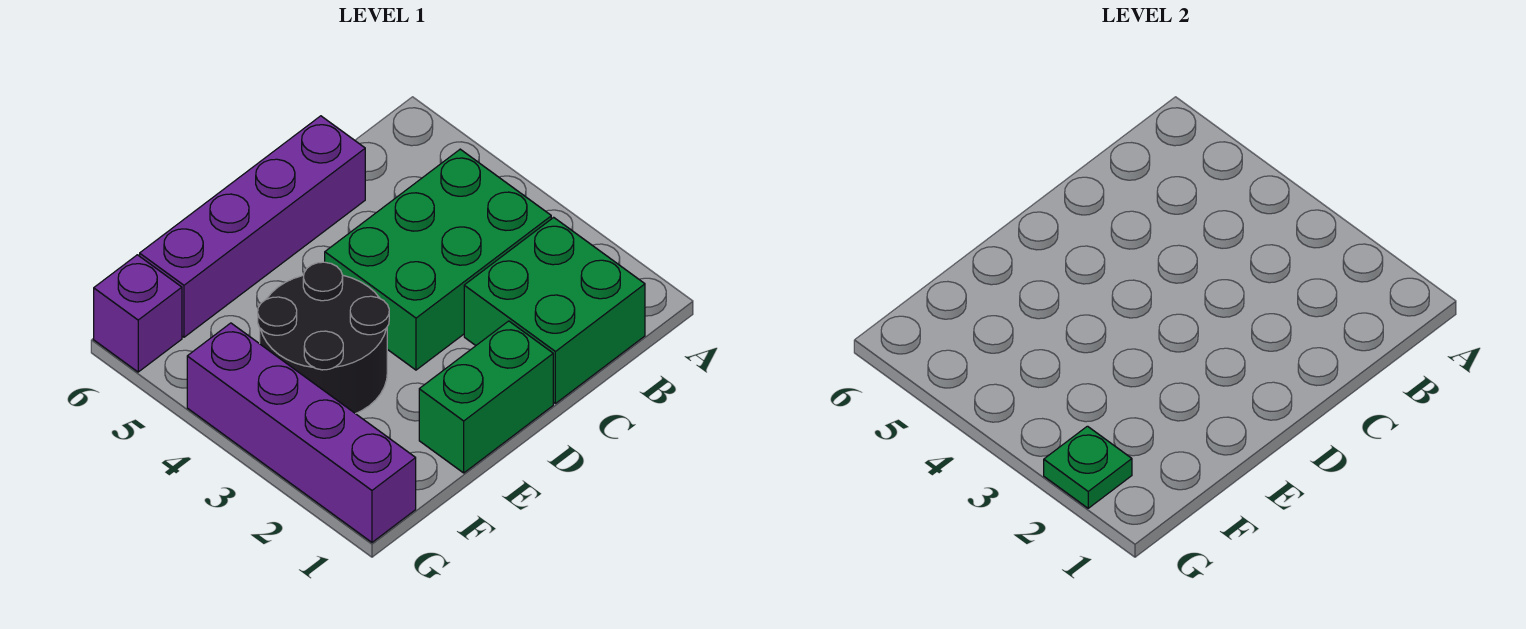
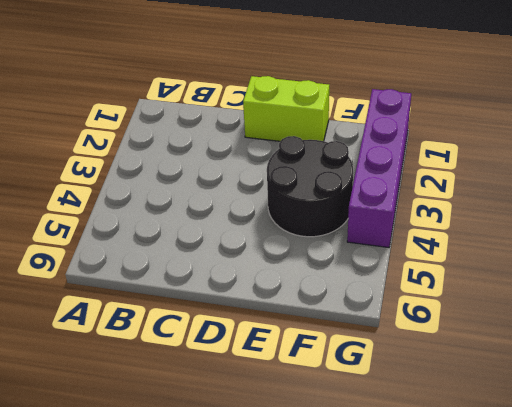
lime 1x2 brick [243,76,329,141] -> green 1x2 brick [419,321,553,473]
none -> green 2x2 brick [464,217,645,403]
none -> green 2x3 brick [325,149,551,370]

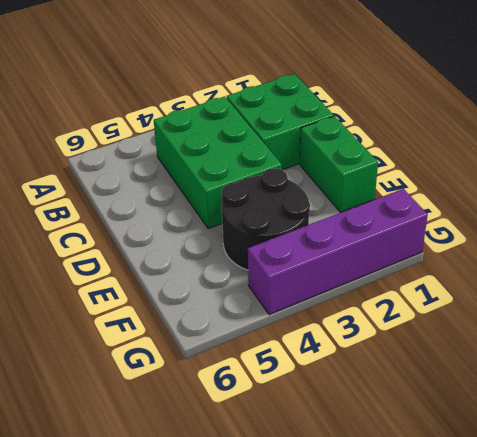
none -> purple 1x4 brick [140,116,365,337]
none -> purple 1x1 brick [94,255,182,372]

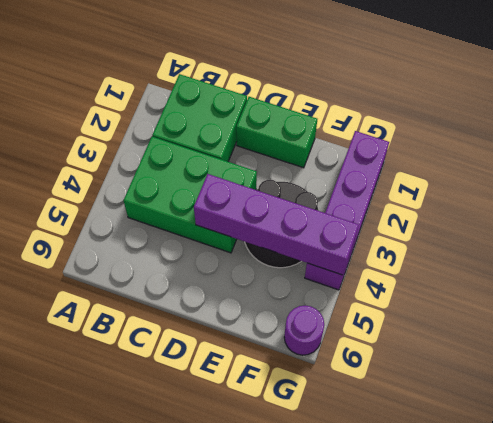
purple 1x4 brick [194,174,359,275] -> purple 1x4 brick moved to [140,116,365,337]
purple 1x1 round brick [284,306,324,355] -> purple 1x1 brick [94,255,182,372]
none -> green 1x1 plate [1044,426,1132,508]

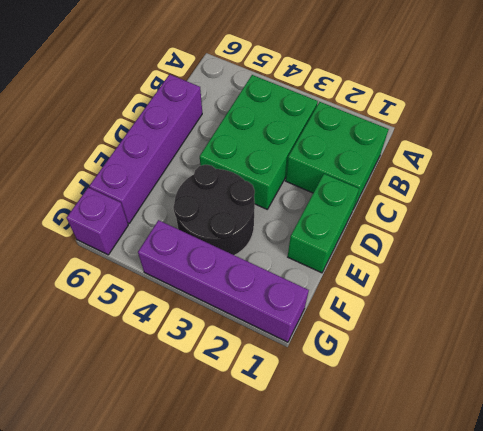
none -> green 1x1 plate [1044,426,1132,508]

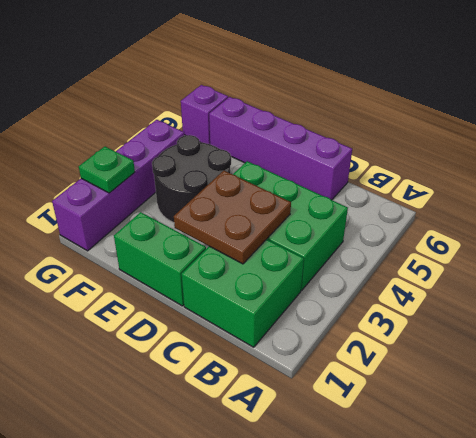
brown 2x2 plate [174,170,291,264] -> none

